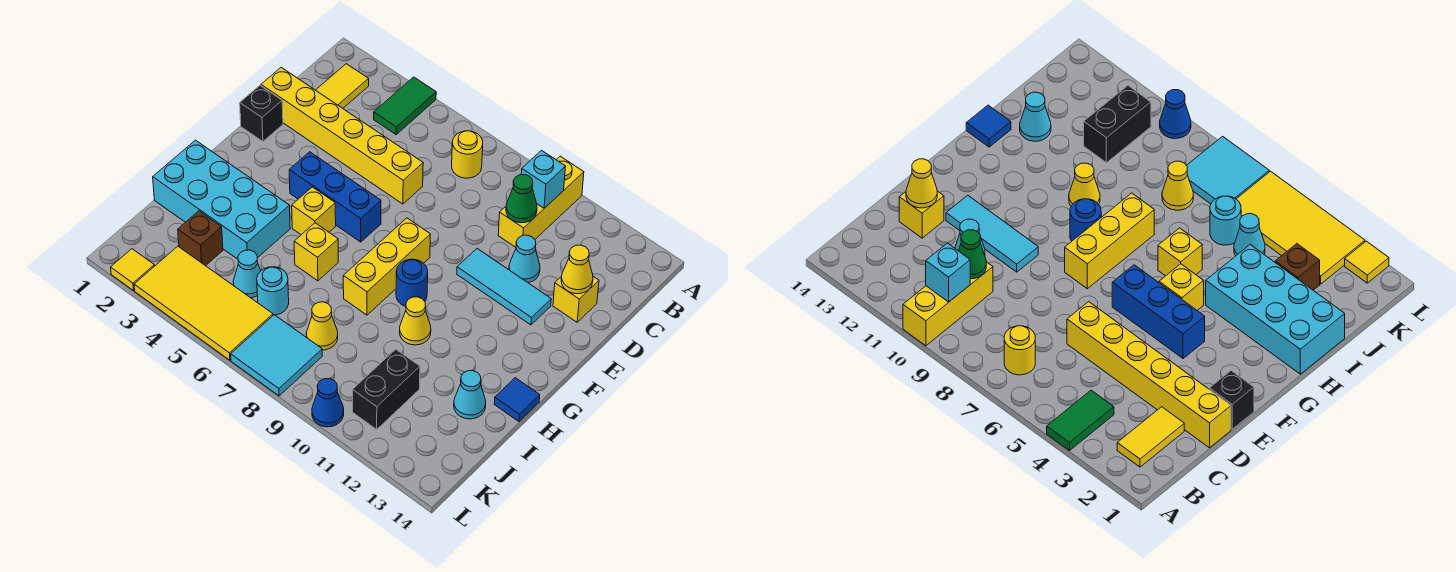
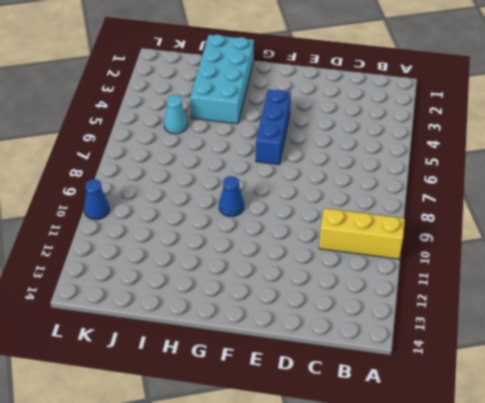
blue 1x1 cone [219,176,244,217] -> blue 1x1 round brick [396,259,428,307]
none -> green 1x2 tile [374,77,436,134]
none -> yellow 1x2 tile [316,64,369,108]
none -> yellow 1x1 round brick [452,131,483,178]
none -> yellow 1x6 brick [261,68,423,204]

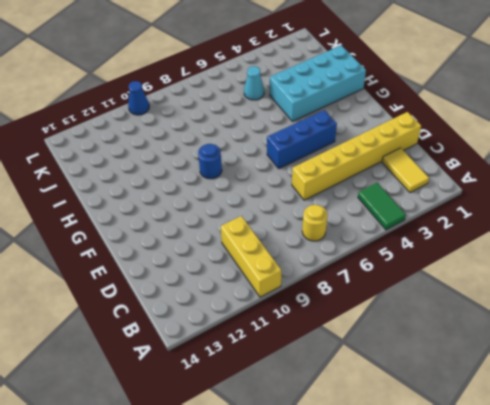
none -> cyan 1x1 cone [509,235,540,283]
none -> yellow 1x1 brick [553,277,599,322]
none -> black 1x1 brick [240,86,283,142]
none -> cyan 1x3 tile [457,249,551,325]

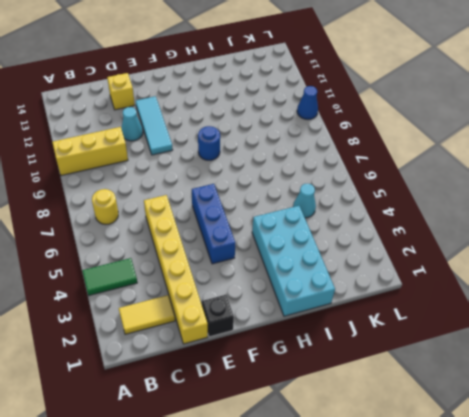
none -> yellow 1x3 brick [343,218,430,315]
none -> yellow 1x1 brick [292,187,336,235]
none -> yellow 1x1 brick [294,223,338,281]
none -> yellow 1x1 cone [400,297,431,345]

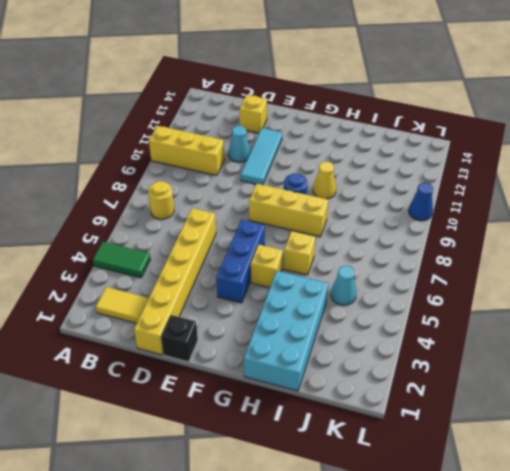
none -> blue 1x1 tile [494,378,540,421]
none -> cyan 1x1 cone [454,371,486,419]
none -> brown 1x1 brick [178,211,223,266]
none -> cyan 1x1 round brick [257,267,289,315]

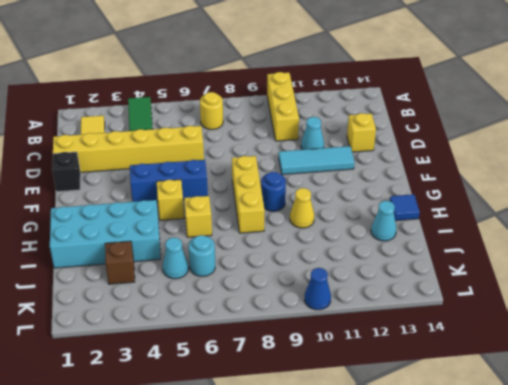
none -> yellow 1x1 cone [306,302,338,350]
none -> black 1x2 brick [353,349,420,429]
none -> yellow 2x4 tile [134,246,273,360]
none -> cyan 2x2 tile [231,315,322,396]

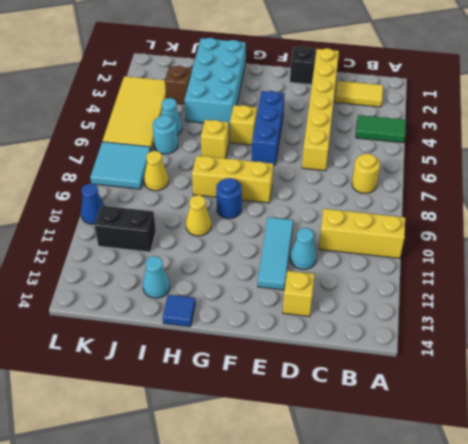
none -> yellow 1x1 tile [111,249,154,291]
none -> cyan 1x1 brick [521,151,566,208]
none -> green 1x1 cone [506,175,537,223]
none -> yellow 1x1 cone [561,245,593,294]

